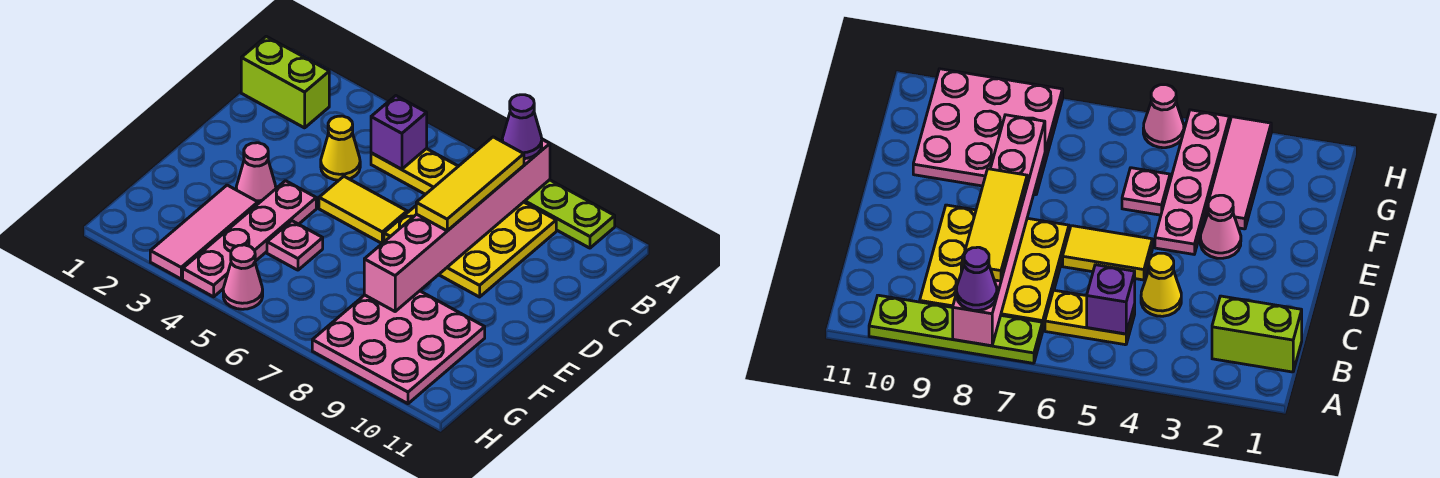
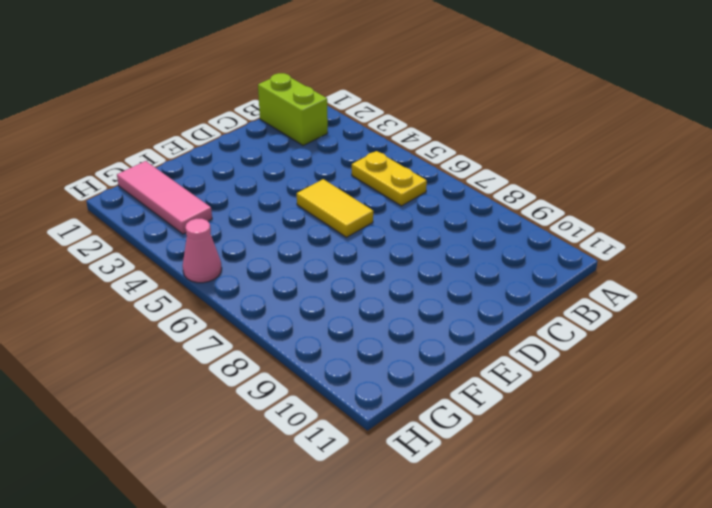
pink 1x3 tile [117,161,212,234] -> pink 1x3 tile turned to [150,185,258,279]
none -> lime 1x4 plate [524,180,615,248]
none -> yellow 3x3 plate [384,202,556,297]
none -> yellow 1x1 cone [321,116,360,180]

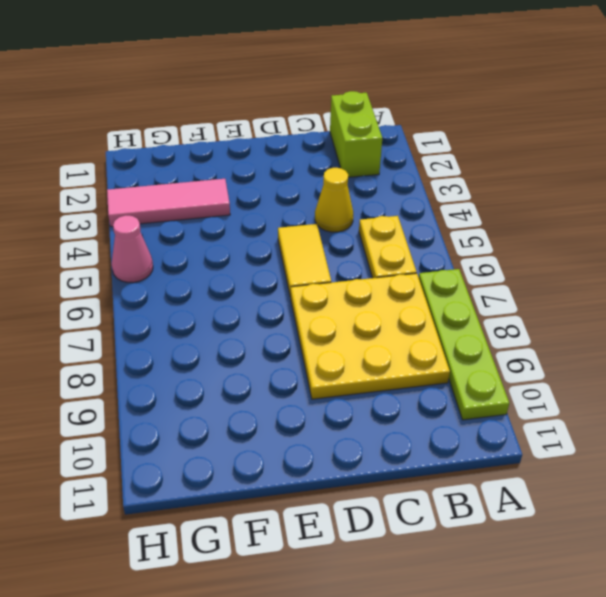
none -> pink 1x1 cone [236,143,276,204]
none -> pink 1x4 plate [183,181,316,297]
none -> pink 1x1 plate [267,221,323,270]

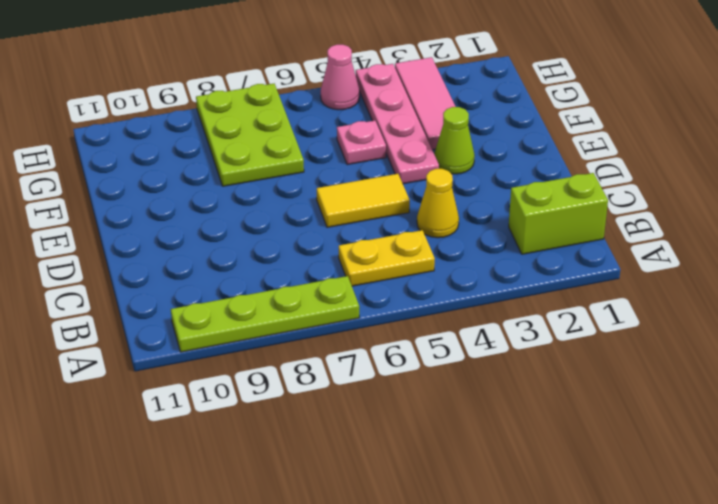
lime 1x1 cone [434,107,475,174] -> pink 1x1 cone [236,143,276,204]
lime 2x3 plate [196,84,304,186] -> pink 3x3 plate [312,291,485,404]
none -> yellow 3x3 plate [384,202,556,297]
none -> pink 1x6 brick [364,140,550,311]
none -> purple 1x1 brick [371,96,427,169]

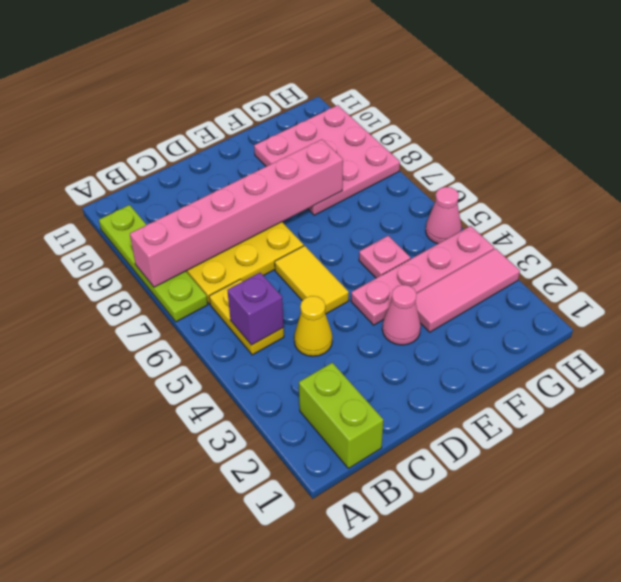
none -> purple 1x1 cone [502,95,542,159]
none -> yellow 1x3 tile [416,137,524,231]

